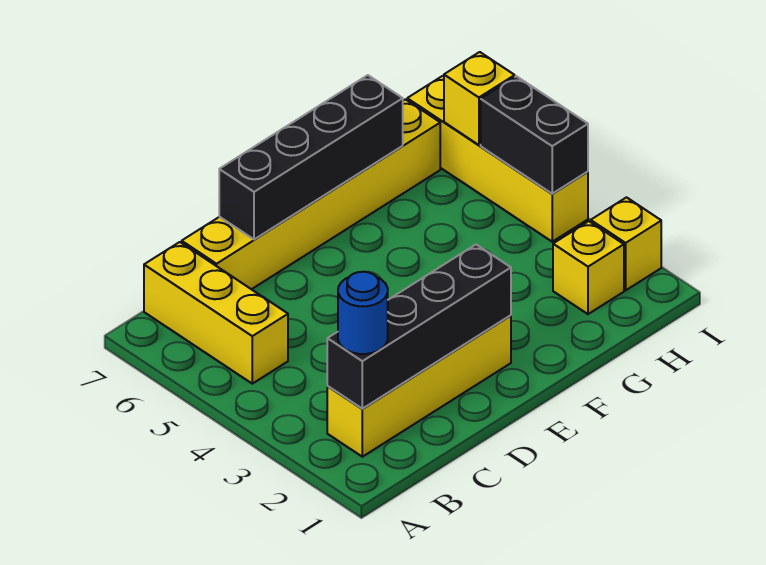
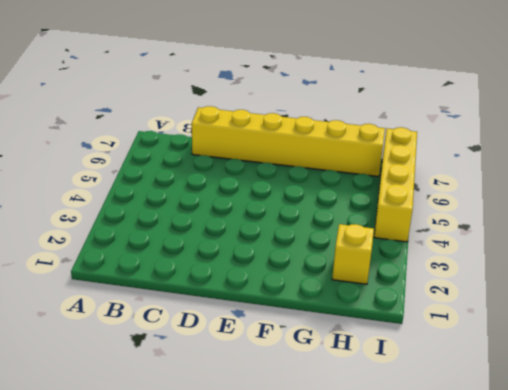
none -> yellow 1x4 brick [327,315,511,457]
none -> yellow 1x3 brick [144,242,288,384]

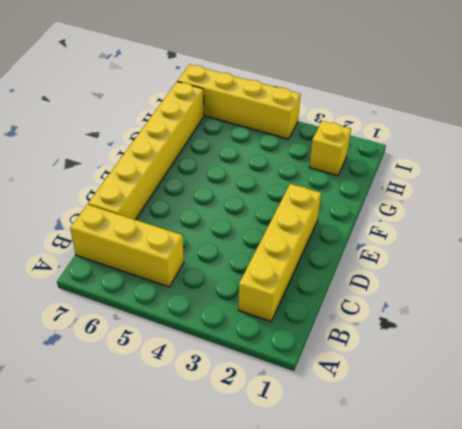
none -> yellow 1x1 brick [591,197,661,290]
none -> black 1x4 brick [327,245,511,409]

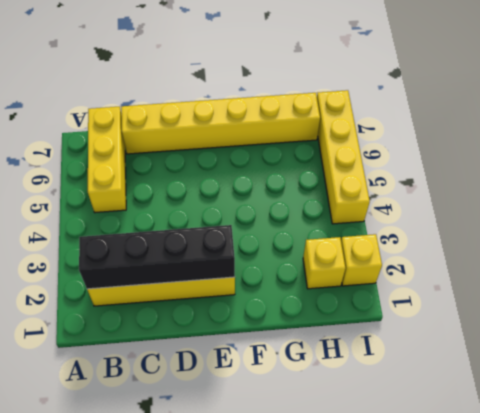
none -> black 1x4 brick [219,75,403,239]
none -> black 1x2 brick [481,76,588,194]

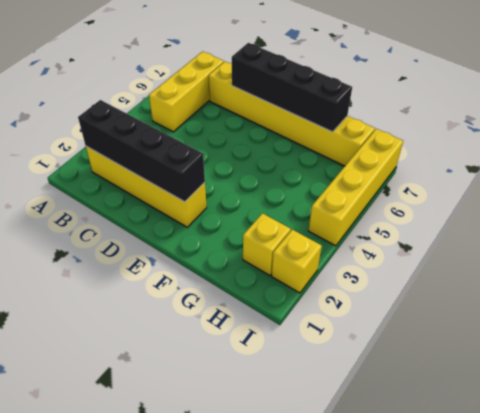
none -> black 1x2 brick [481,76,588,194]
none -> yellow 1x1 brick [444,52,515,145]

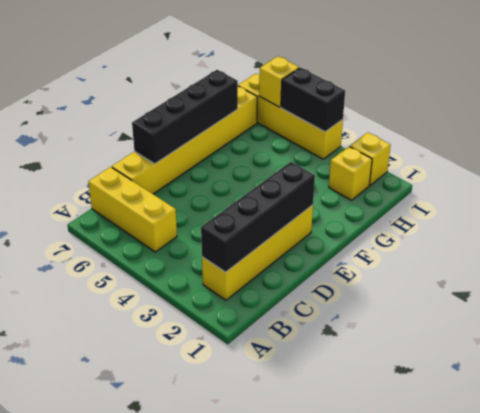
none -> blue 1x1 round brick [338,272,388,354]

